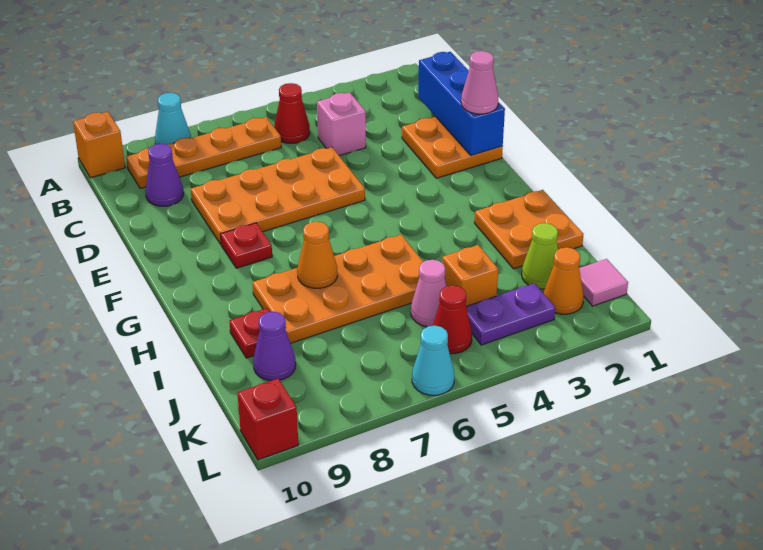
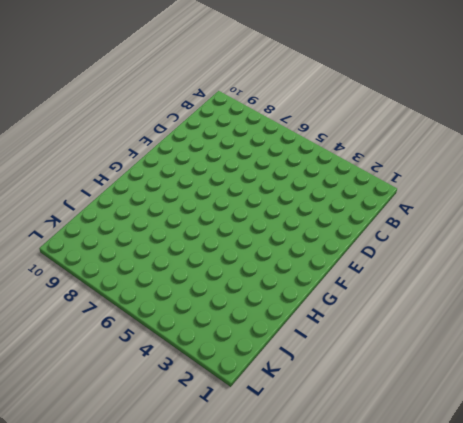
none -> cyan 1x1 cone [155,93,191,145]
none -> orange 1x1 brick [73,112,125,178]
none -> red 1x1 cone [274,83,310,143]

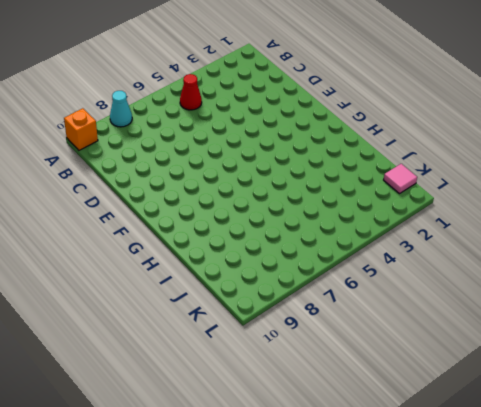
none -> orange 1x4 plate [126,117,281,189]
none -> pink 1x1 brick [317,92,366,156]
none -> purple 1x1 cone [145,144,184,206]

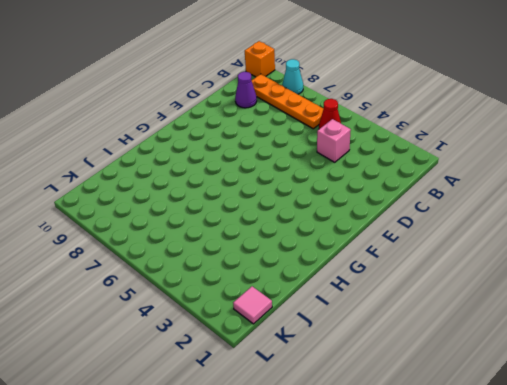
none -> orange 2x2 plate [402,117,503,178]
none -> orange 2x4 plate [191,147,365,244]
none -> red 1x1 plate [220,223,272,268]

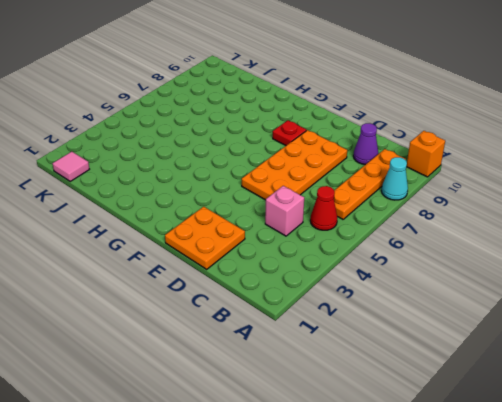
none -> orange 2x2 plate [474,190,584,269]
none -> orange 2x4 plate [252,235,423,343]
none -> red 1x1 plate [229,308,270,358]

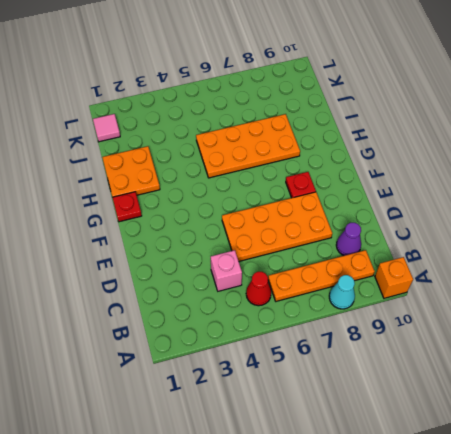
red 1x1 plate [112,192,142,222] -> red 1x1 plate moved to [229,308,270,358]
none -> orange 2x2 plate [402,117,503,178]
none -> lime 1x1 cone [522,223,558,289]
none -> orange 1x1 brick [442,245,498,306]

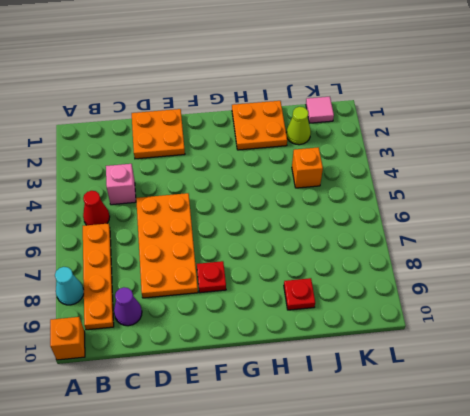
none -> orange 2x4 plate [252,235,423,343]
none -> pink 1x1 cone [411,260,447,327]
none -> purple 1x1 cone [253,312,296,381]

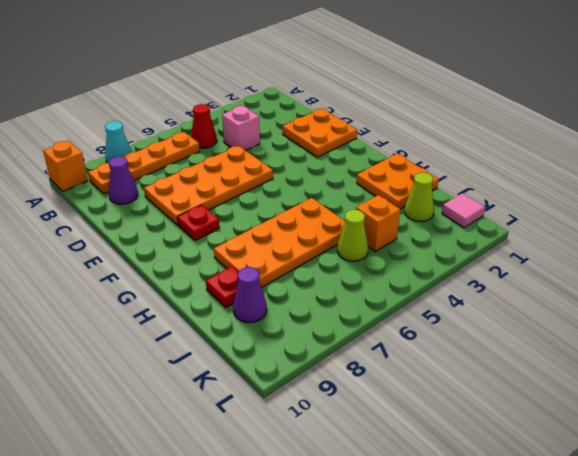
lime 1x1 cone [337,210,368,261] -> pink 1x1 cone [411,260,447,327]
none -> orange 1x1 cone [543,247,584,314]
none -> purple 1x2 plate [466,283,555,345]
none -> red 1x1 cone [433,285,472,354]

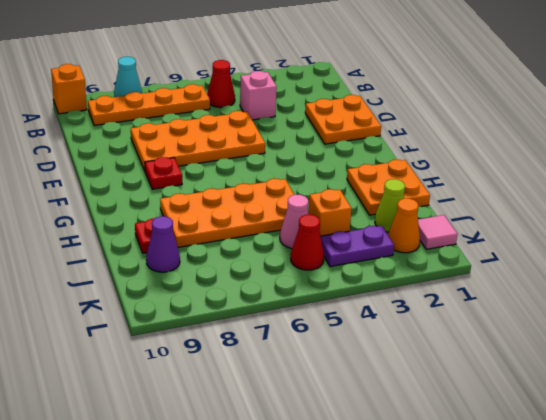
none -> purple 1x1 cone [145,144,184,206]
none -> cyan 1x1 cone [412,326,454,395]
none -> red 1x1 brick [237,379,298,460]

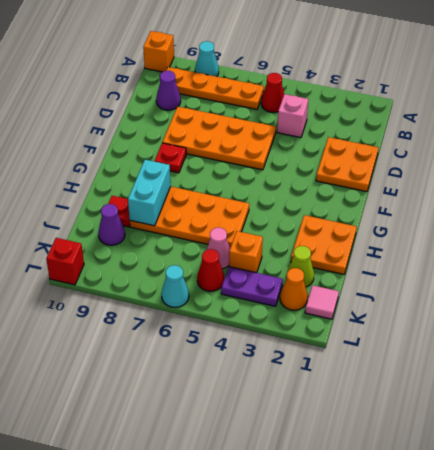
cyan 1x2 brick [128,160,171,226] -> none
none -> blue 1x3 brick [418,52,505,155]
none -> orange 1x1 cone [297,222,337,288]
none -> pink 1x1 cone [461,51,498,114]

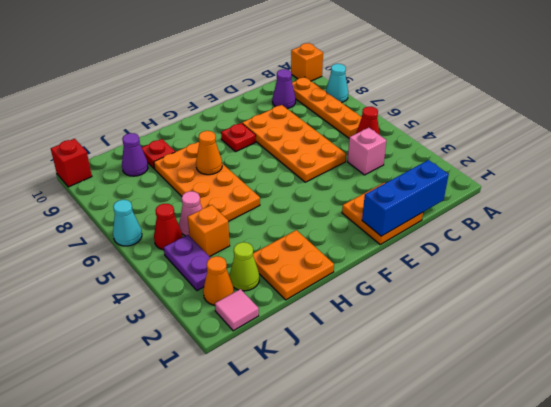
none -> pink 1x1 cone [461,51,498,114]

